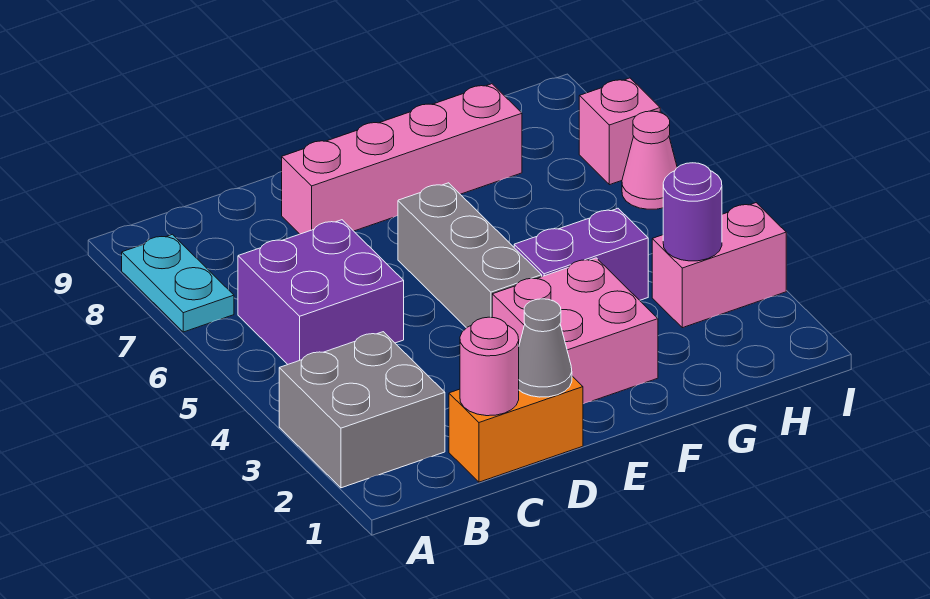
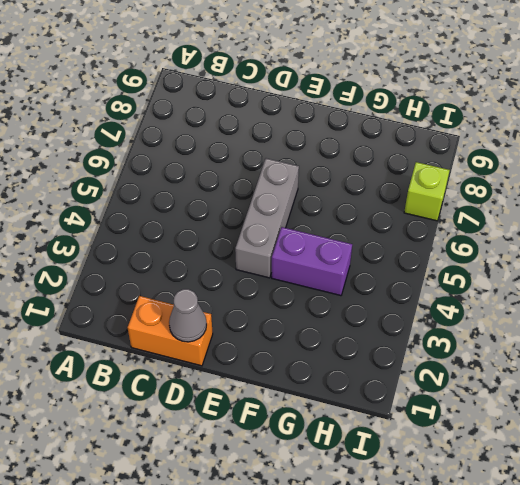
lime 1x1 brick [404,162,450,221] -> pink 1x1 brick [579,78,660,185]
none -> grey 2x2 brick [279,332,445,488]
none -> cyan 1x2 plate [122,234,234,332]
none -> purple 2x2 brick [238,220,404,364]

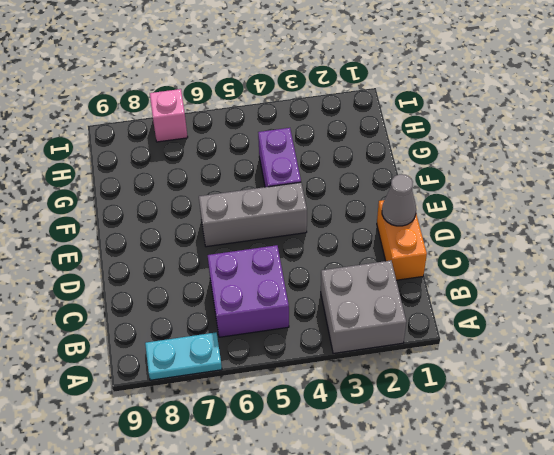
none -> pink 1x4 brick [282,84,522,234]
none -> pink 2x2 brick [492,258,658,404]
none -> pink 1x2 brick [652,203,786,328]

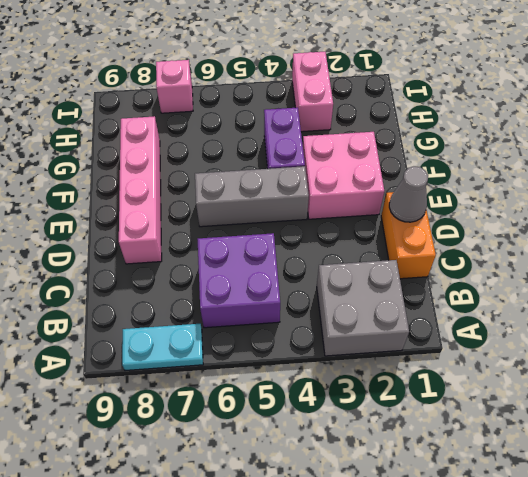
none -> pink 1x1 cone [622,111,677,209]
none -> pink 1x1 round brick [460,317,519,416]
none -> purple 1x1 round brick [663,163,722,261]

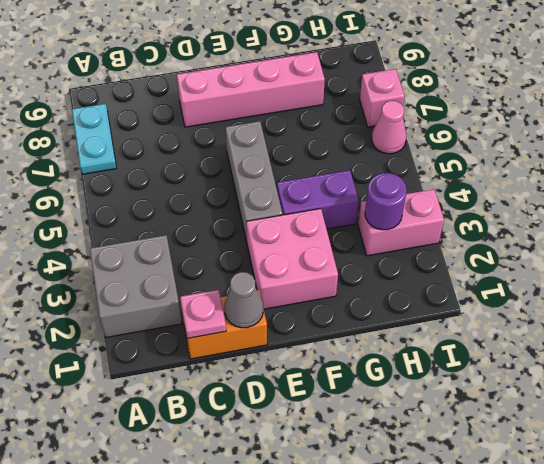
pink 1x1 plate [180,290,226,338] -> pink 1x1 round brick [460,317,519,416]
none -> purple 2x2 brick [238,220,404,364]

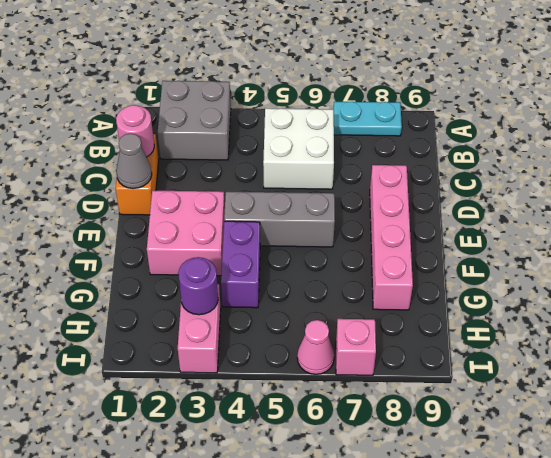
white 2x2 brick [263,108,334,189] -> purple 2x2 brick [238,220,404,364]

